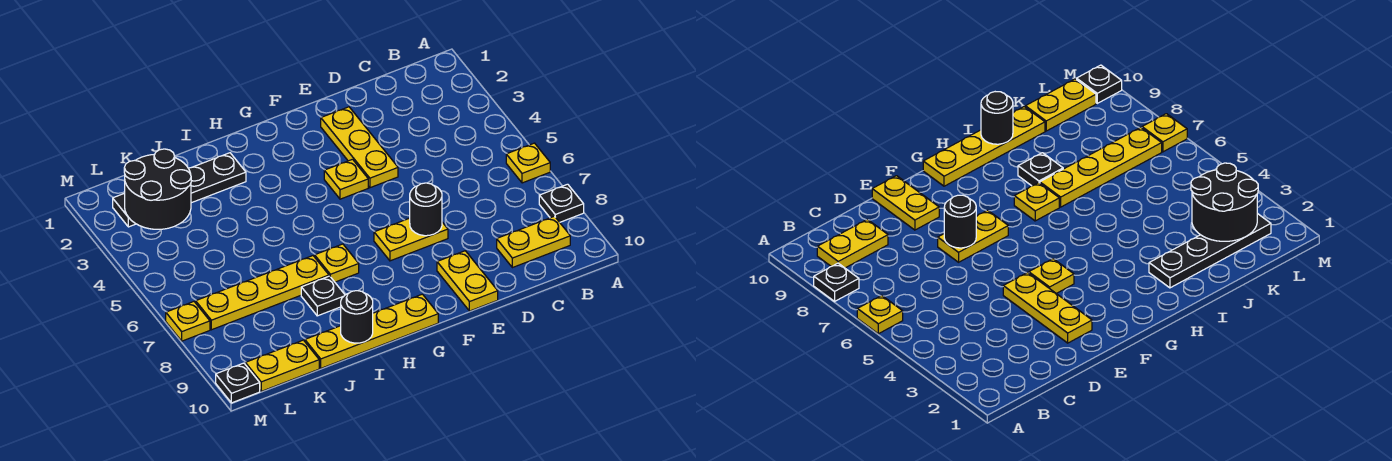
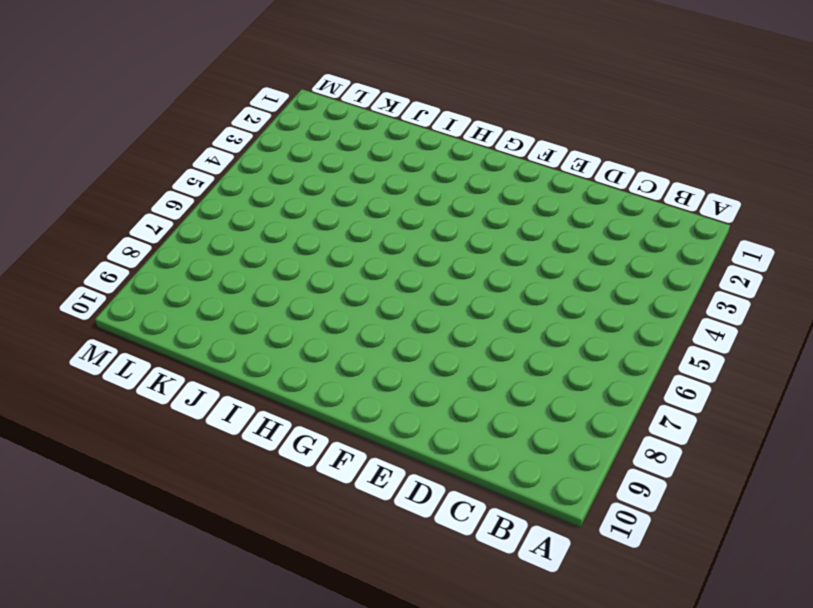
none -> yellow 1x1 plate [506,143,550,183]
none -> black 1x1 plate [539,184,584,222]
none -> yellow 1x2 plate [497,216,570,268]

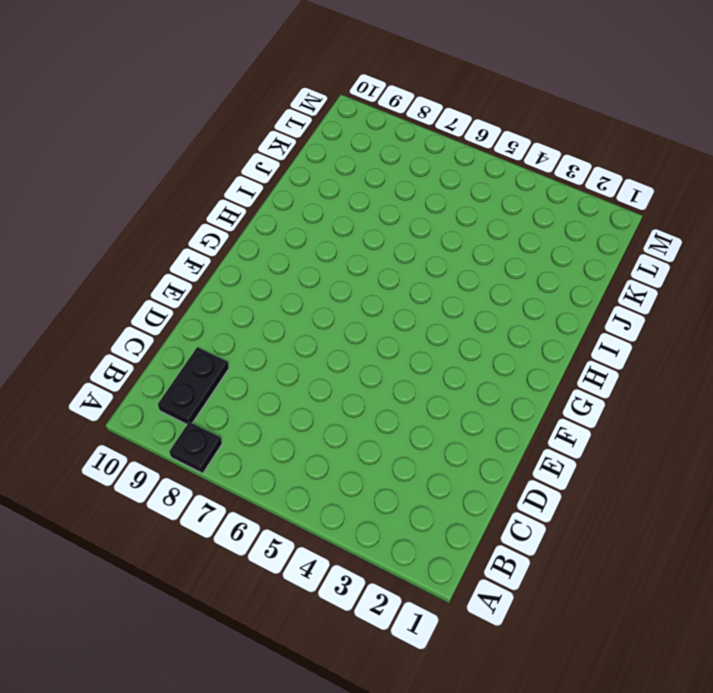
black 1x2 plate [158,347,229,424] -> yellow 1x2 plate [497,216,570,268]
none -> yellow 1x1 plate [506,143,550,183]
none -> yellow 1x3 plate [321,107,398,188]
none -> yellow 1x2 plate [374,218,448,261]

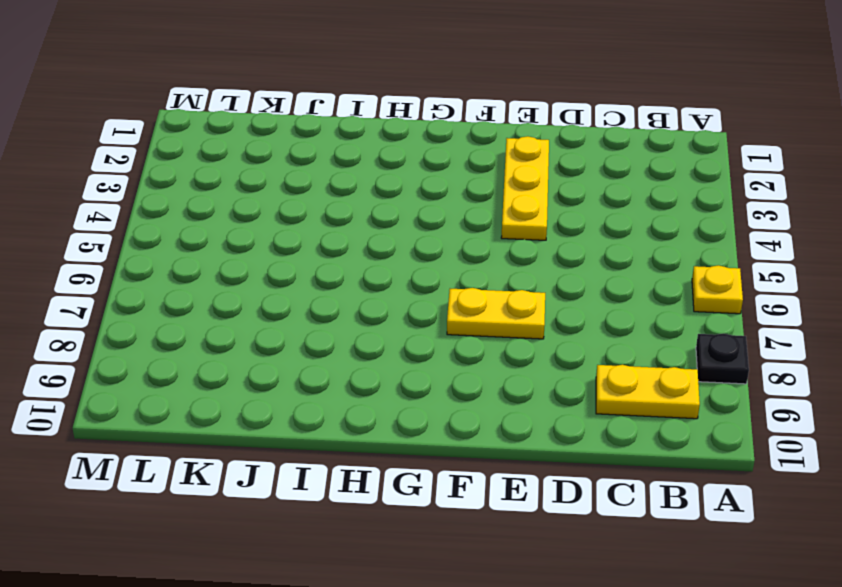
none -> yellow 1x2 plate [437,251,498,311]
none -> yellow 1x1 plate [324,159,368,199]
none -> yellow 1x4 plate [305,294,438,368]

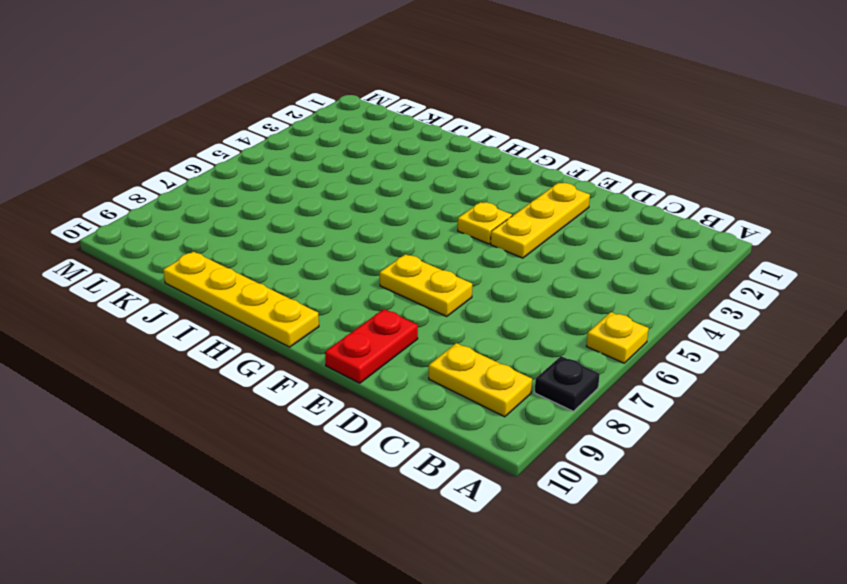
red 1x2 plate [325,309,418,383] -> yellow 1x2 plate [437,251,498,311]
none -> yellow 1x1 plate [315,244,359,282]
none -> black 1x4 plate [113,153,246,227]
none -> yellow 1x4 plate [196,256,329,330]

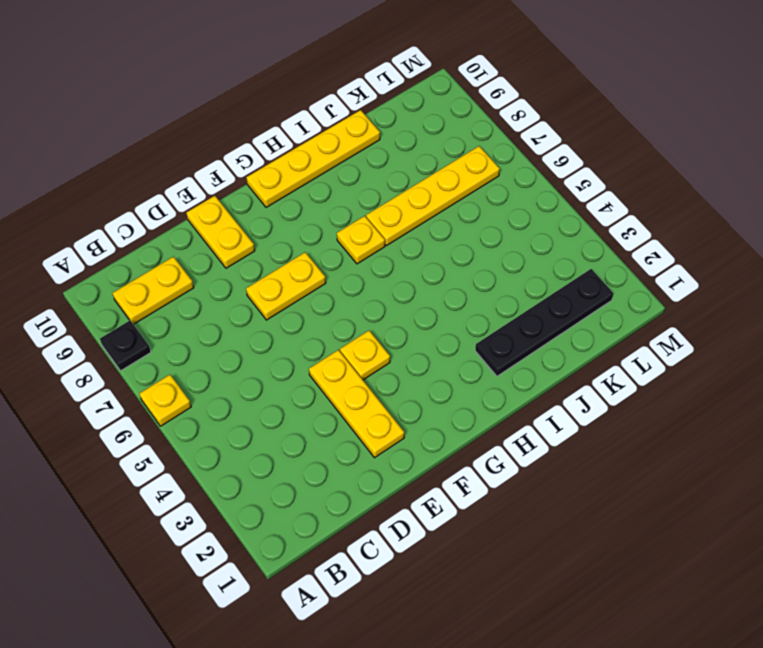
none -> black 1x1 plate [301,276,345,316]
none -> yellow 1x2 plate [245,340,319,391]
none -> yellow 1x1 plate [166,302,210,341]

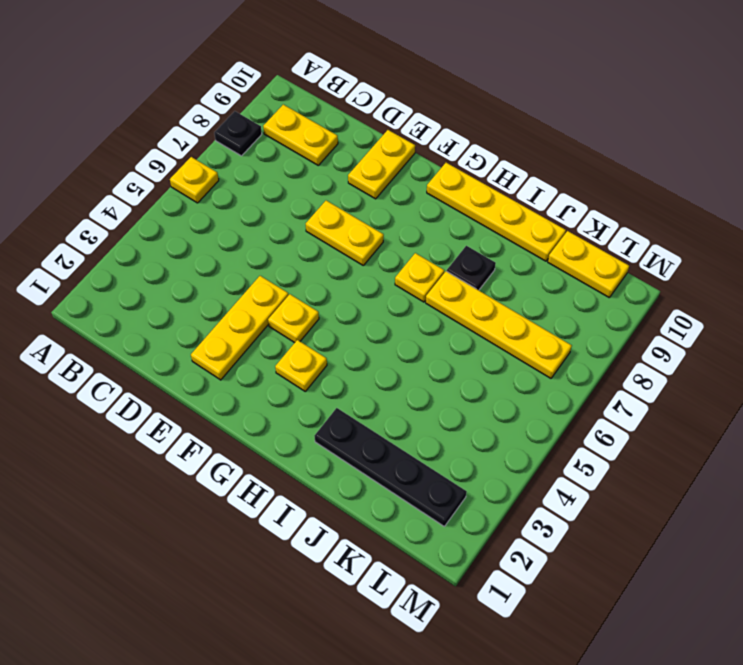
yellow 1x1 plate [275,340,327,391] -> yellow 1x1 plate moved to [166,302,210,341]
none -> black 1x1 plate [216,363,260,403]
none -> black 1x1 round brick [410,183,442,236]
none -> black 1x1 round brick [341,291,373,343]

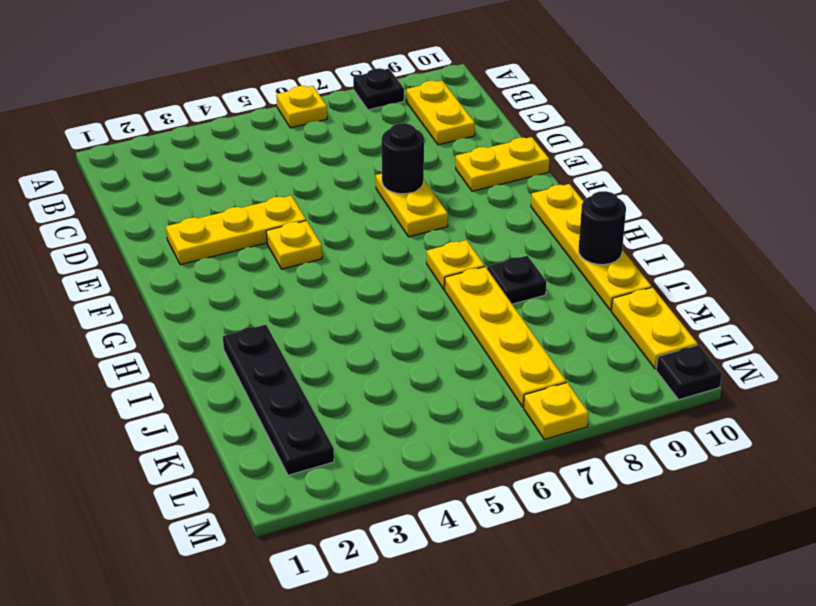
none -> black 2x2 round brick [124,149,191,229]

